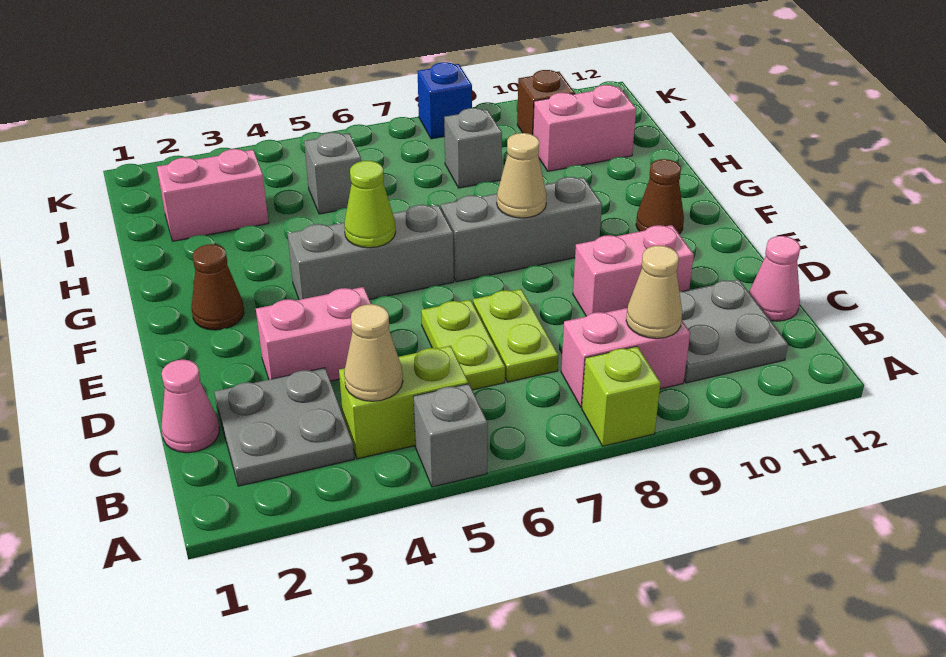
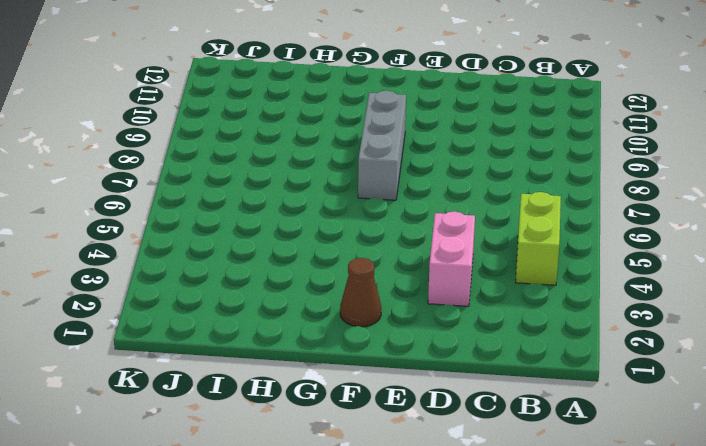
none -> grey 1x1 brick [413,384,488,487]
none -> lime 1x1 brick [582,346,661,446]
none -> grey 2x2 plate [214,368,354,486]

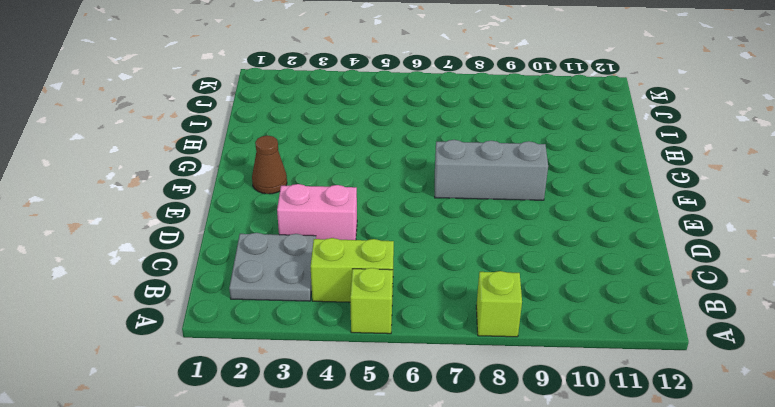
lime 1x1 brick [350,268,393,334] -> grey 1x1 brick [413,384,488,487]
none -> pink 1x2 brick [561,308,690,407]
none -> grey 2x2 plate [679,279,788,383]
none -> pink 1x1 cone [162,360,219,453]

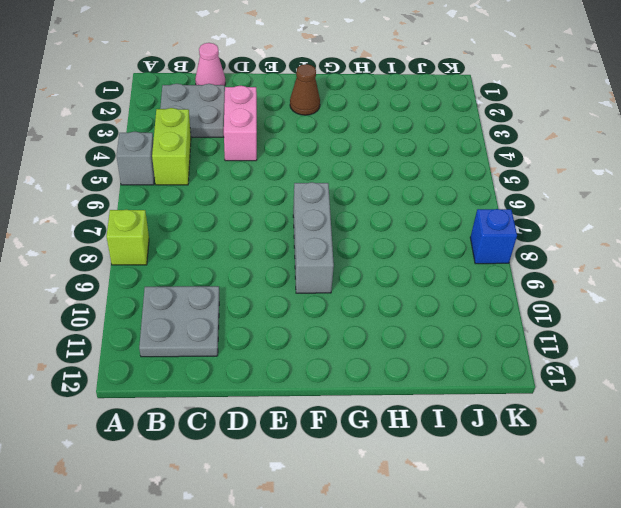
none -> pink 1x2 brick [561,308,690,407]
none -> lime 1x2 plate [421,300,505,390]
none -> lime 1x2 plate [473,289,558,382]

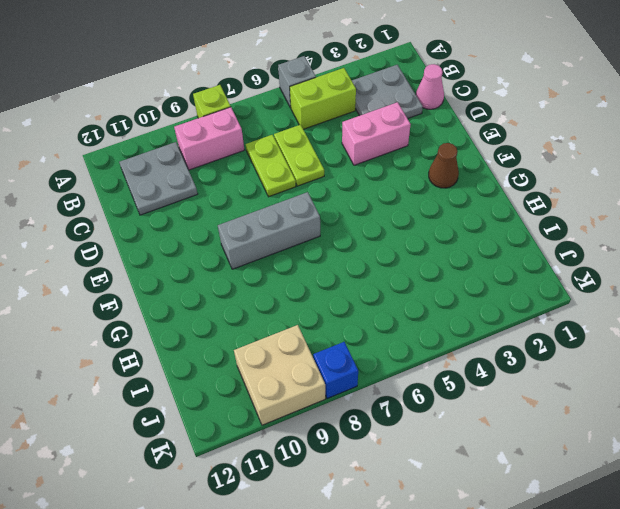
tan 2x2 brick [234,325,325,425] -> brown 1x1 brick [517,70,575,135]
none -> pink 1x1 cone [749,236,800,321]
none -> pink 1x2 brick [573,225,694,316]
none -> grey 1x3 brick [287,205,454,300]

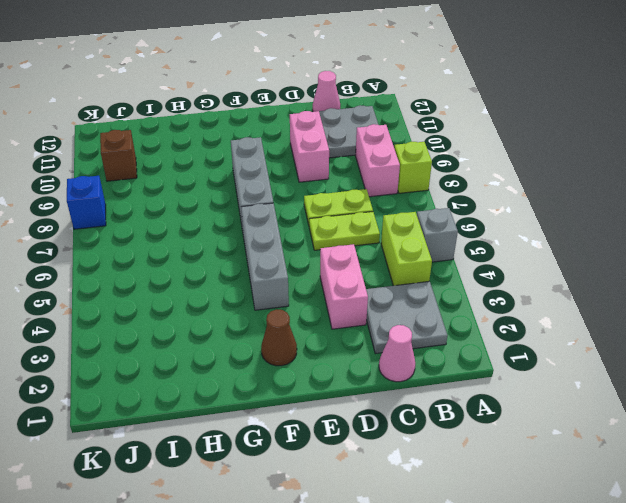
none -> brown 1x1 cone [636,159,684,234]
none -> pink 1x2 brick [157,149,269,241]
none -> grey 1x1 brick [304,132,361,214]

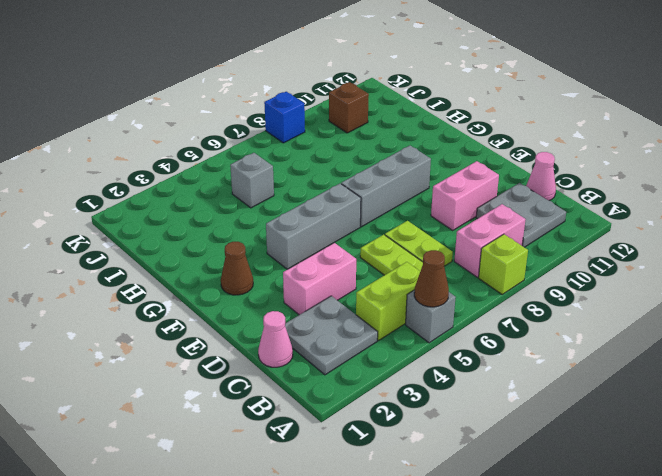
brown 1x1 cone [414,250,449,307] -> brown 1x1 cone moved to [636,159,684,234]
none -> pink 1x2 brick [157,149,269,241]
none -> grey 1x1 brick [444,108,502,188]
none -> pink 1x2 brick [533,85,636,171]

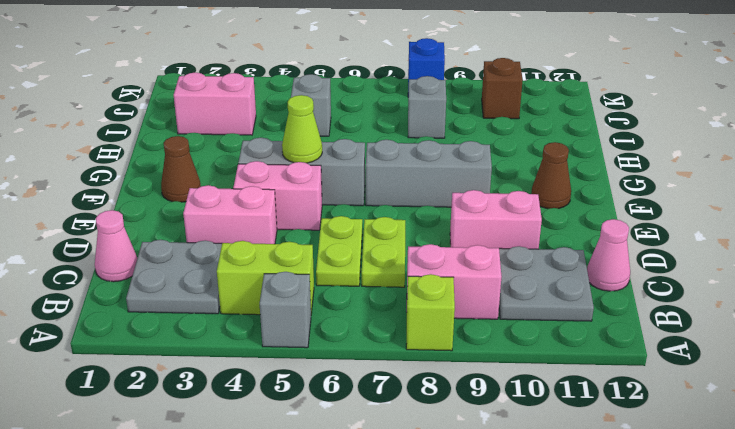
pink 1x2 brick [233,161,322,230] -> pink 1x2 brick moved to [533,85,636,171]
none -> tan 1x1 cone [344,304,403,401]
none -> tan 1x1 cone [626,245,682,339]
none -> tan 1x1 cone [497,133,547,218]

